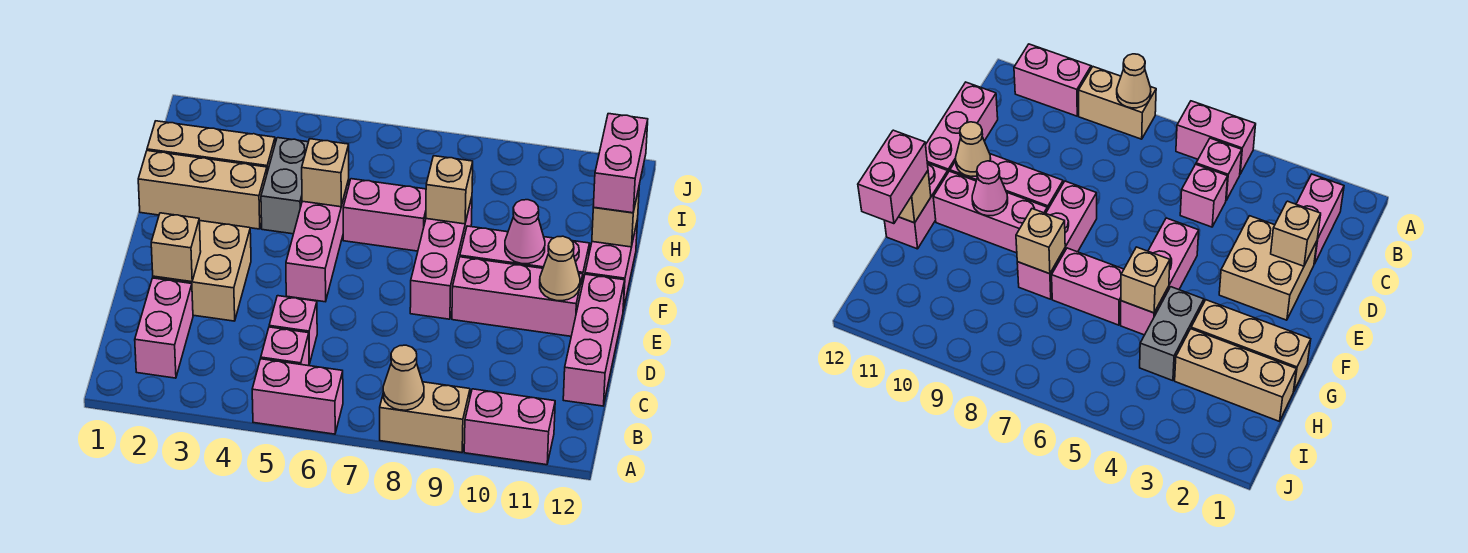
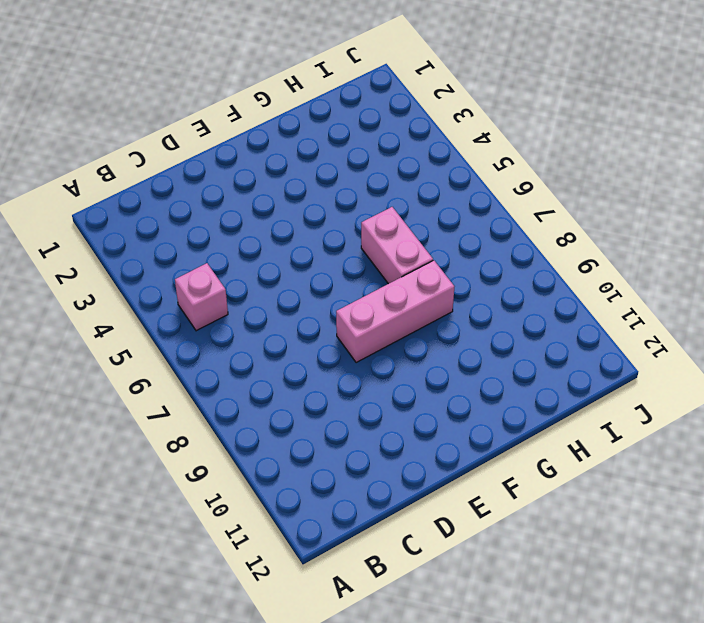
none -> pink 1x2 brick [252,359,343,434]
none -> tan 1x2 brick [380,382,470,452]
none -> pink 1x2 brick [464,389,555,465]

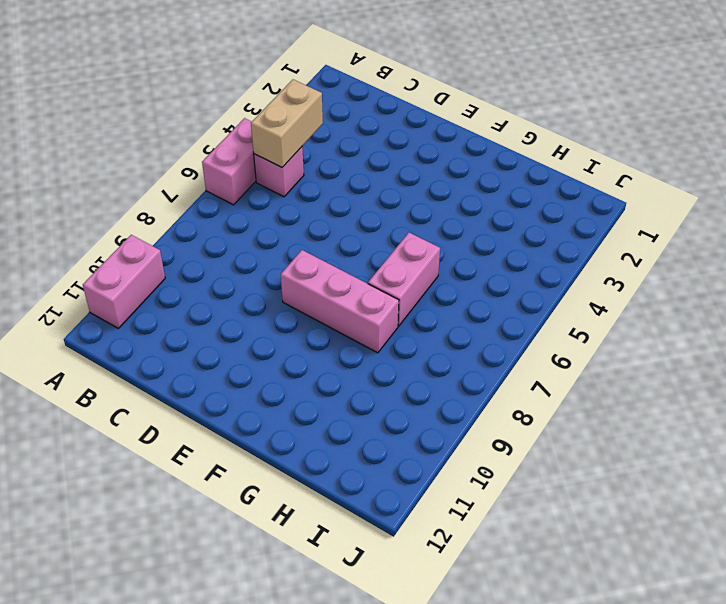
tan 1x2 brick [251,80,323,167] -> tan 1x2 brick moved to [380,382,470,452]
none -> pink 1x2 brick [135,278,193,378]
none -> pink 1x1 brick [269,296,317,364]
none -> pink 1x3 brick [563,274,625,406]

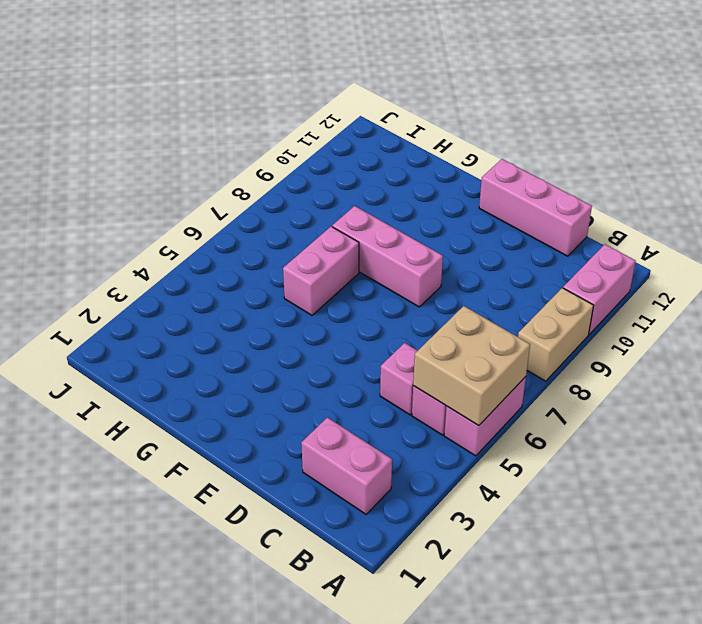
tan 2x2 brick [413,306,530,426] -> tan 2x2 brick moved to [153,221,251,321]
none -> pink 1x3 brick [286,180,349,302]
none -> pink 1x3 brick [452,257,583,336]
none -> pink 1x3 brick [460,226,589,285]

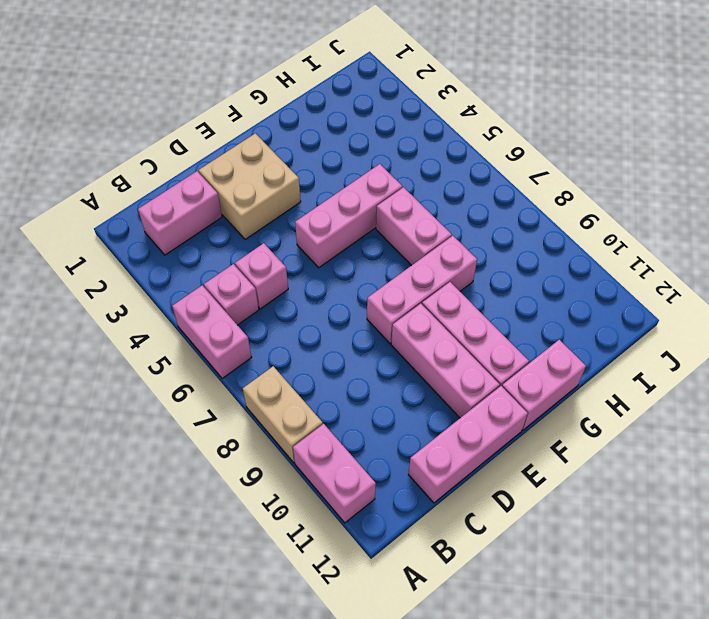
none -> tan 1x3 brick [138,151,267,229]
none -> grey 1x2 brick [261,138,308,234]
none -> tan 1x3 brick [147,121,275,172]

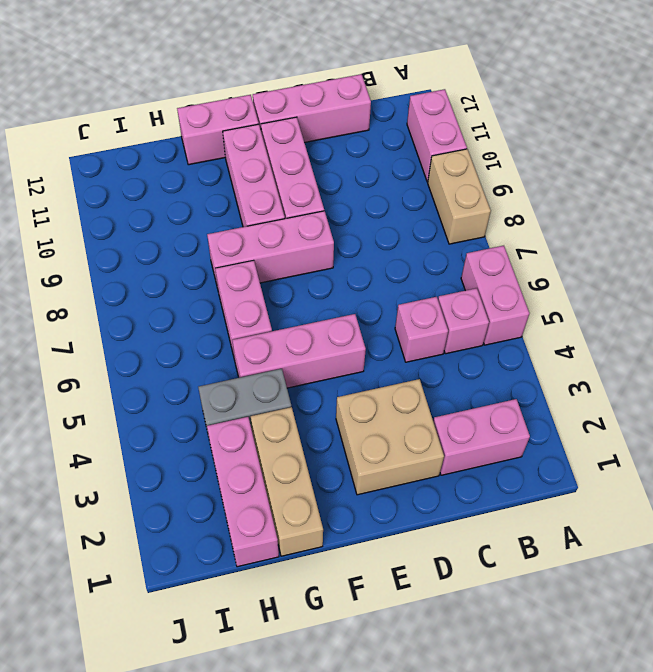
pink 1x3 brick [207,417,279,567] -> tan 1x3 brick [147,121,275,172]
none -> tan 1x1 cone [383,345,424,410]
none -> tan 1x1 brick [151,213,201,282]
none -> tan 1x1 cone [540,236,580,301]

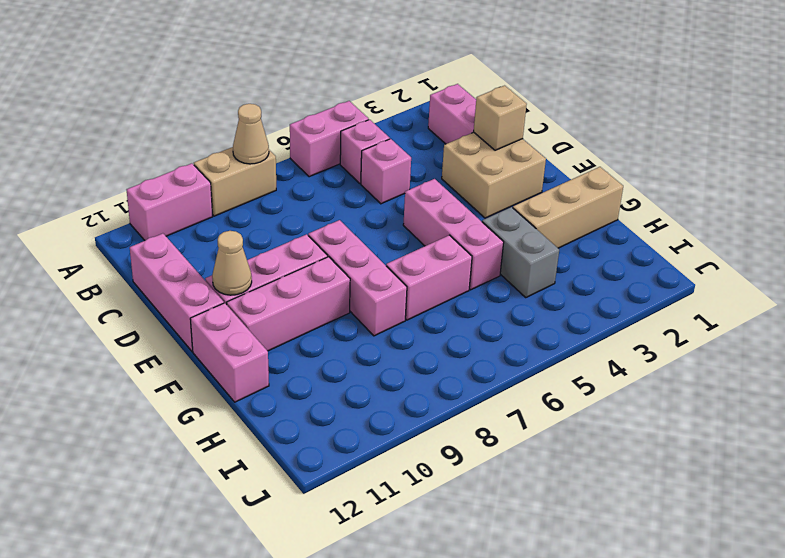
none -> tan 1x3 brick [147,121,275,172]
none -> pink 1x1 cone [505,200,545,264]
none -> tan 1x1 brick [302,139,349,207]

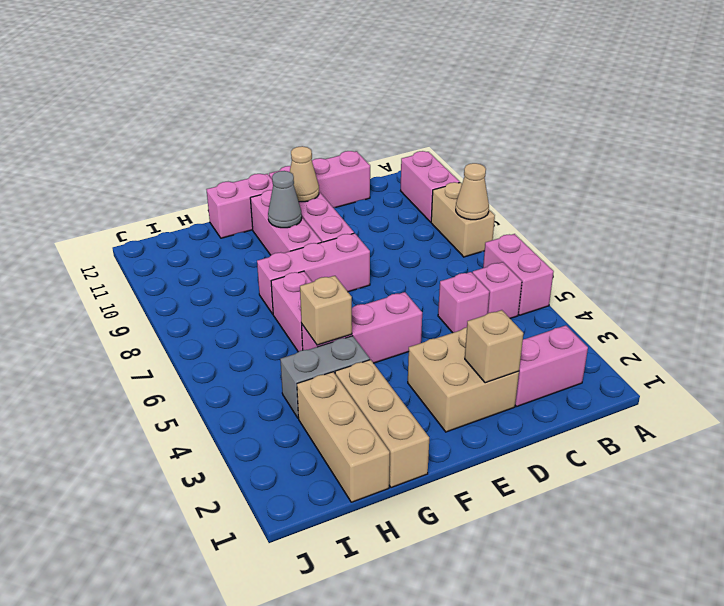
grey 1x1 cone [268,171,302,228] -> pink 1x1 cone [505,200,545,264]
none -> tan 1x1 brick [426,156,473,224]
none -> tan 1x1 brick [592,189,639,247]
none -> pink 1x2 brick [593,114,648,213]

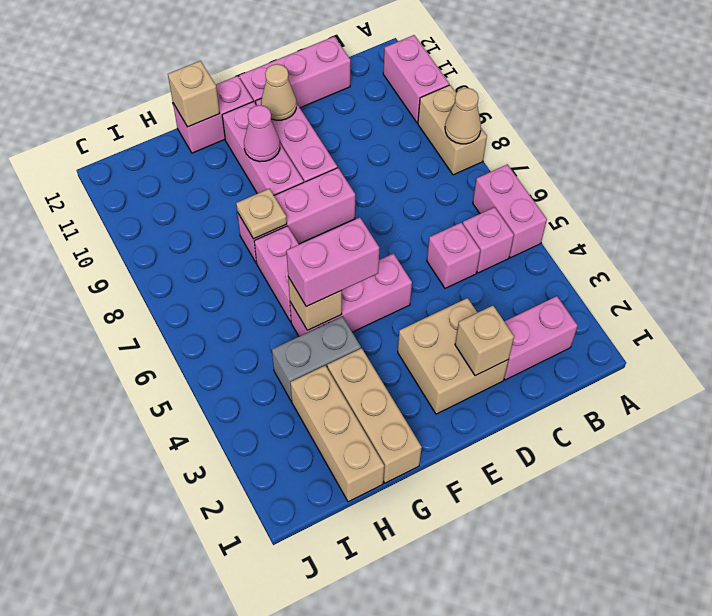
pink 1x2 brick [286,217,379,307] -> pink 1x2 brick moved to [593,114,648,213]
tan 1x1 plate [236,189,287,239] -> tan 1x1 brick [426,156,473,224]

